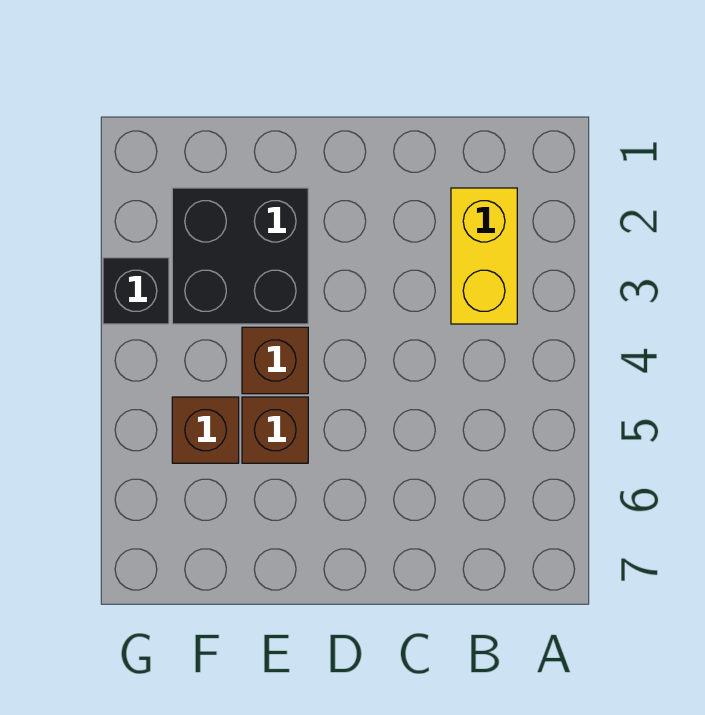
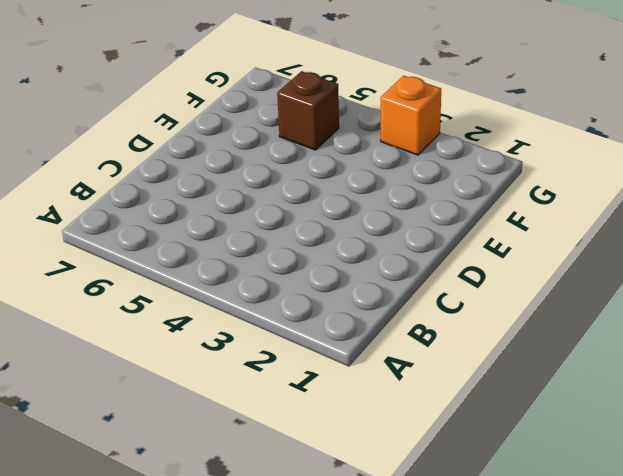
orange 1x1 brick [381,76,441,155] -> black 1x1 brick [103,258,169,324]
none -> yellow 1x2 brick [451,188,517,324]
none -> black 2x2 brick [172,188,308,324]

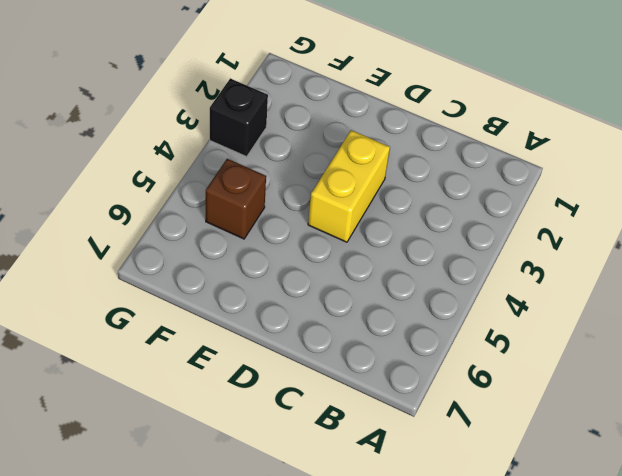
yellow 1x2 brick [308,130,390,242] -> yellow 1x2 brick moved to [451,188,517,324]
none -> black 2x2 brick [172,188,308,324]
none -> brown 1x1 brick [242,327,308,394]

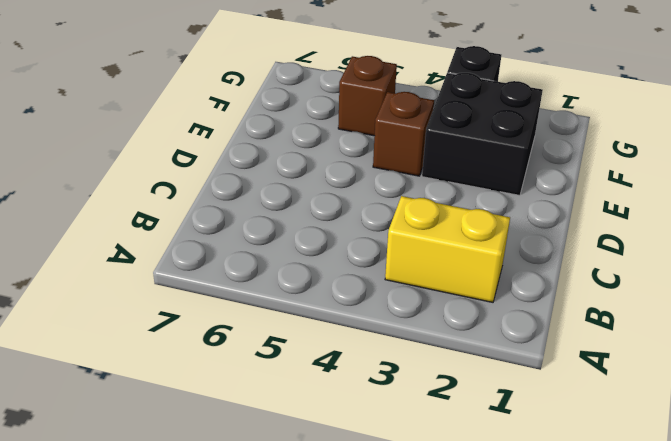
none -> brown 1x1 brick [242,397,308,463]

